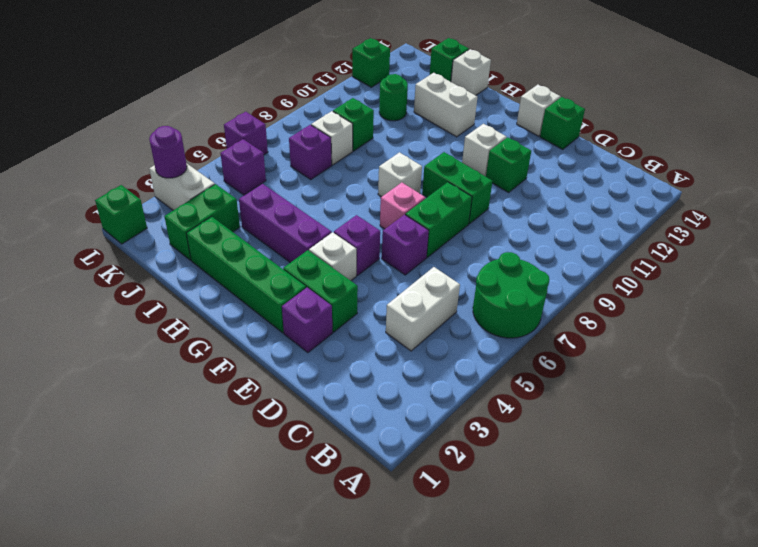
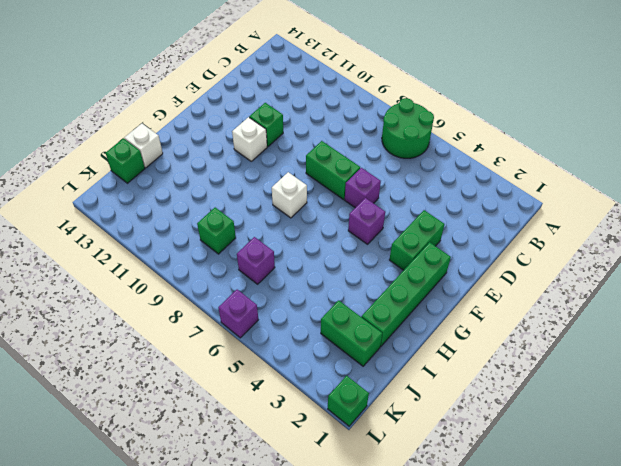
none -> white 1x2 brick [386,267,460,351]
none -> purple 1x1 brick [282,287,332,353]
none -> green 1x2 brick [422,152,493,224]
none -> green 1x1 brick [540,97,585,149]

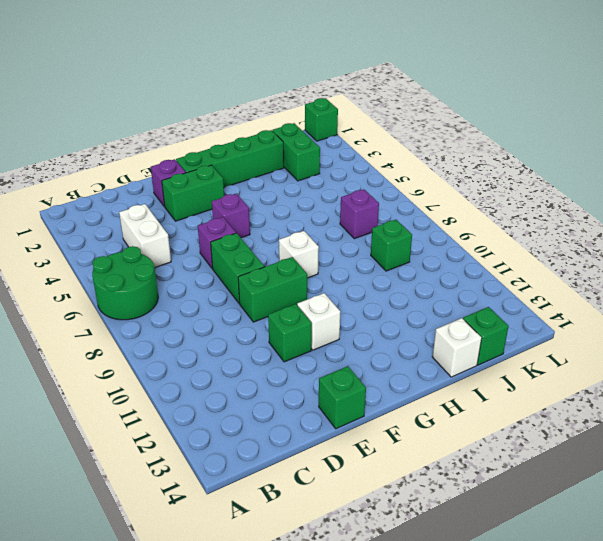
none -> white 1x1 brick [309,232,356,281]
none -> pink 1x1 brick [380,183,425,229]
none -> white 1x1 brick [517,85,560,136]
none -> purple 1x3 brick [239,184,332,263]

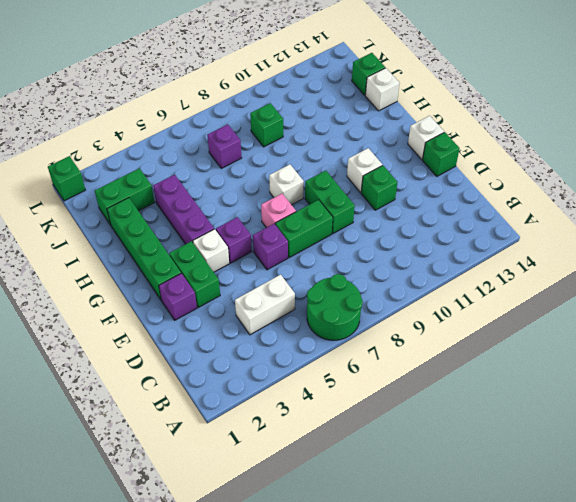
none -> white 1x2 brick [414,73,477,137]
none -> white 1x1 brick [311,111,353,165]
none -> green 1x1 round brick [379,74,408,121]
none -> white 1x2 brick [149,163,215,210]

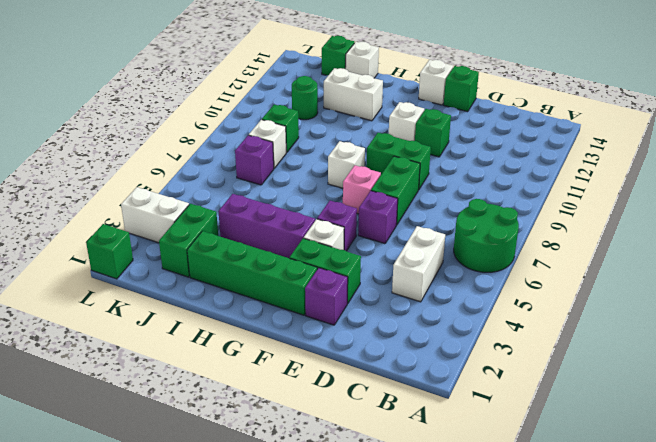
none -> purple 1x1 brick [220,139,266,195]
none -> purple 1x1 brick [224,112,268,155]
none -> green 1x1 brick [352,38,390,87]
none -> purple 1x1 round brick [149,126,187,178]

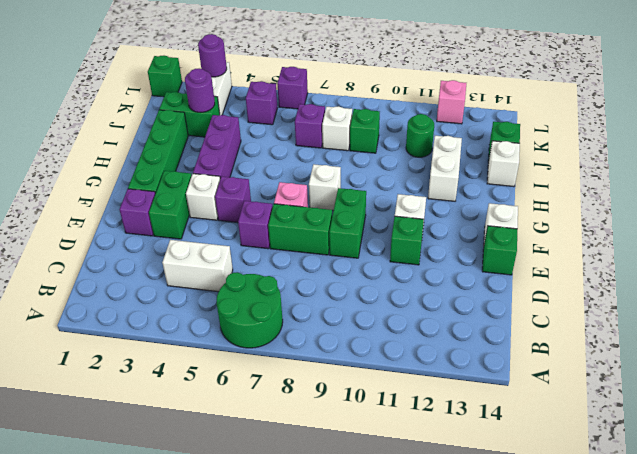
purple 1x1 round brick [185,68,215,112] -> none
pink 1x1 brick [437,80,466,124] -> green 1x1 brick [352,38,390,87]

